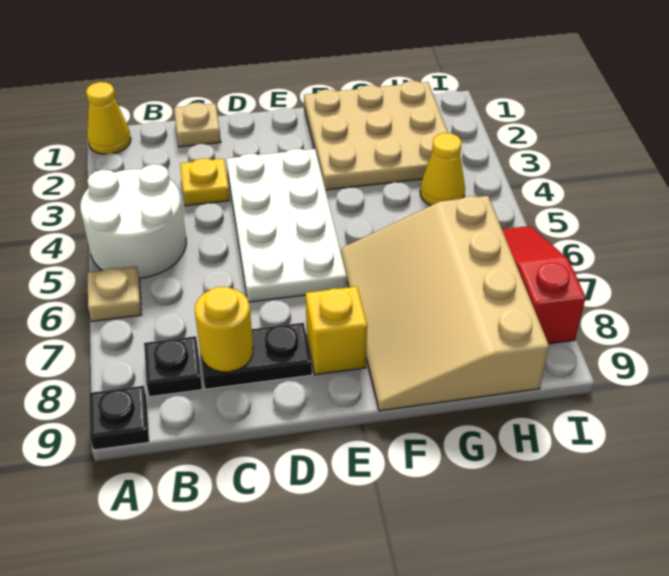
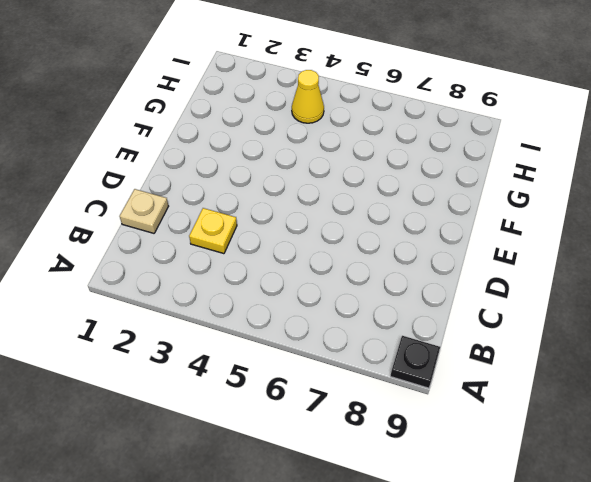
none -> yellow 1x1 cone [86,82,131,154]
none -> white 2x2 round brick [80,164,186,278]
none -> tan 1x1 plate [88,266,142,321]

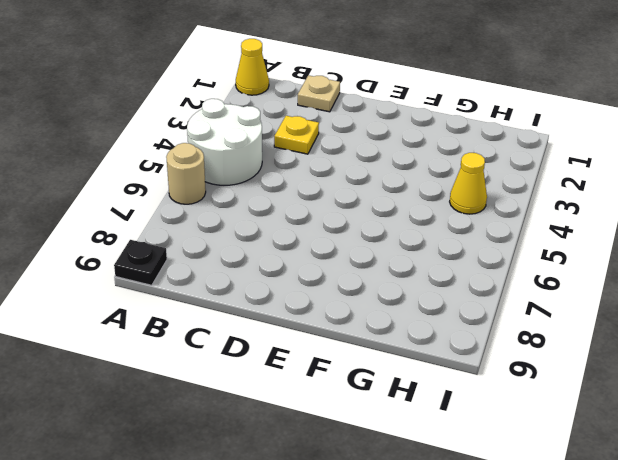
tan 1x1 round brick [166,143,206,204] -> tan 1x1 plate [88,266,142,321]
none -> black 1x1 plate [144,336,202,397]
none -> black 1x2 plate [201,323,312,389]
none -> white 2x4 plate [226,149,347,302]

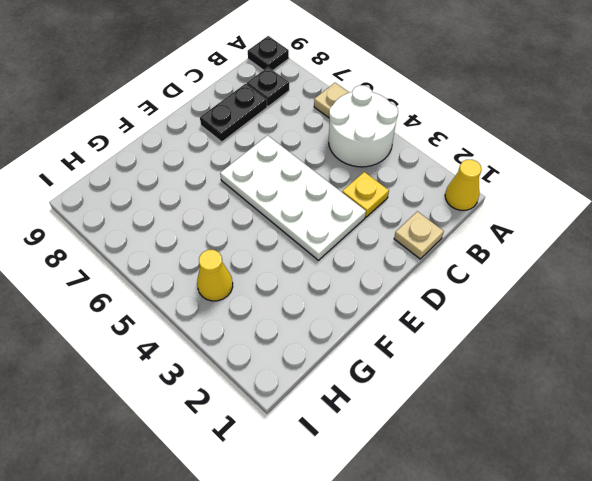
none -> yellow 1x1 brick [306,286,367,375]
none -> tan 3x3 plate [304,81,448,190]
none -> tan 3x4 slope [341,196,549,411]

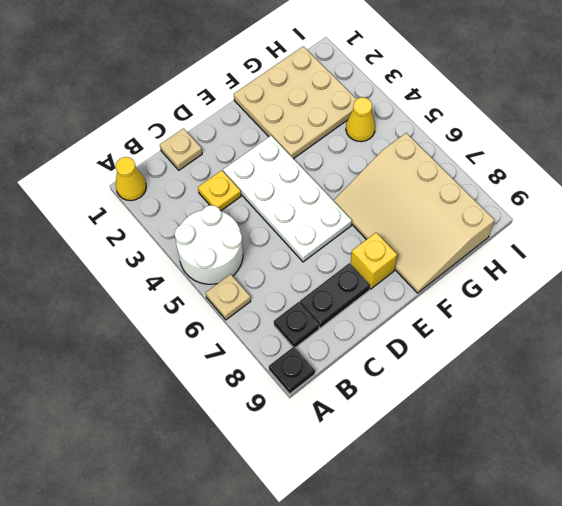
none -> red 1x3 slope [502,226,586,344]
none -> yellow 1x1 round brick [195,287,253,372]

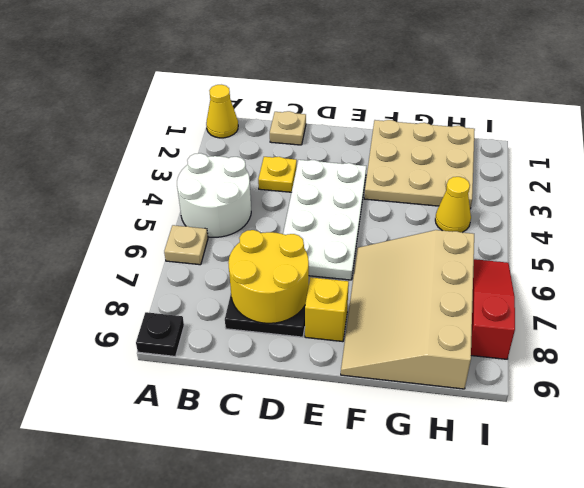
yellow 2x2 round brick [228,230,309,323] -> yellow 1x1 round brick [195,287,253,372]
none -> black 1x1 plate [144,336,202,397]

